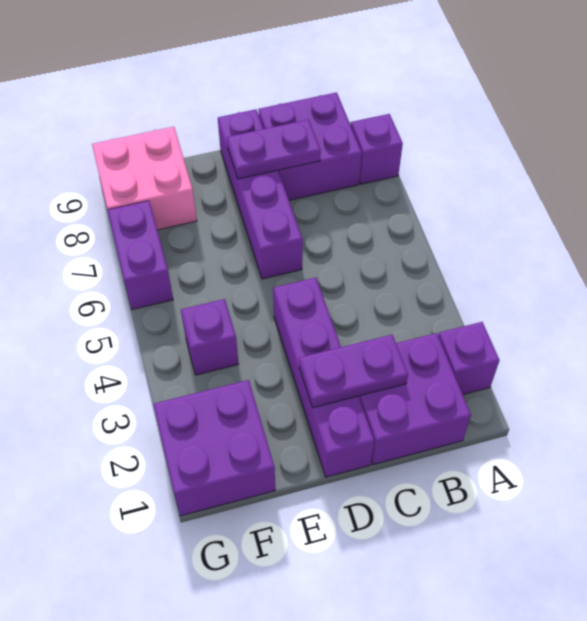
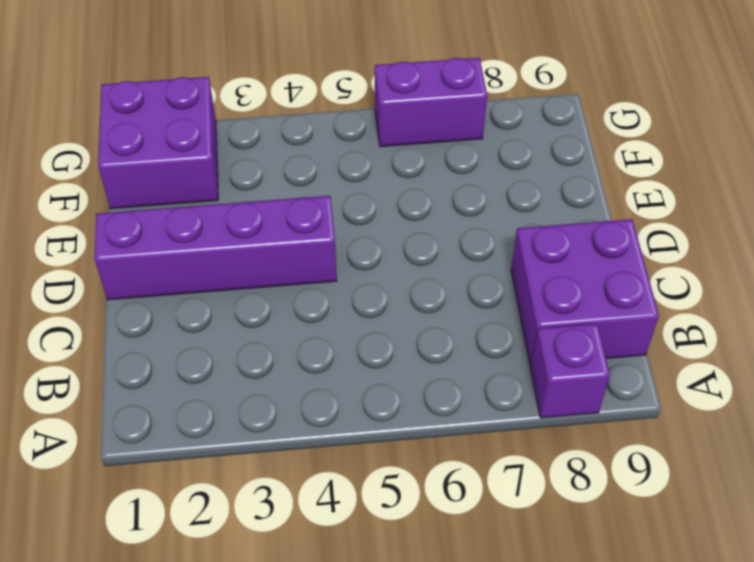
none -> purple 1x1 brick [438,322,499,395]
none -> purple 2x2 brick [359,333,471,465]
none -> purple 1x4 brick [218,109,303,279]

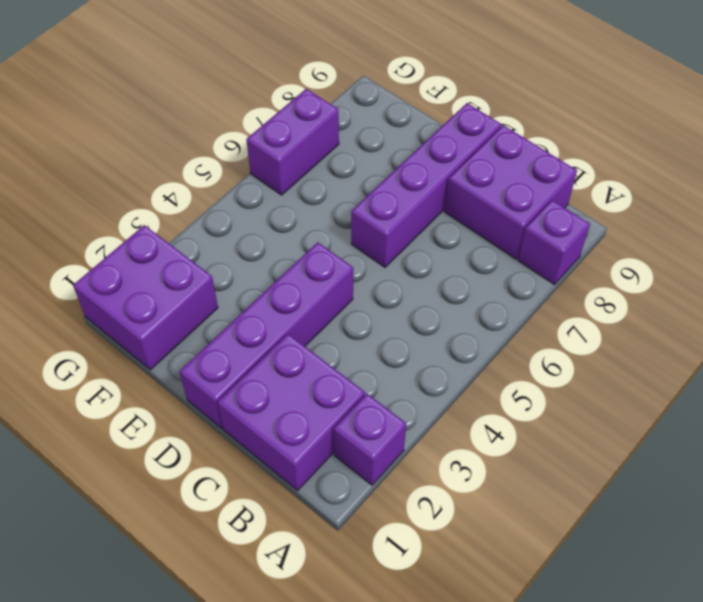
none -> purple 1x1 brick [181,299,239,375]
none -> pink 2x2 brick [92,127,197,230]
none -> purple 1x2 plate [299,335,408,408]

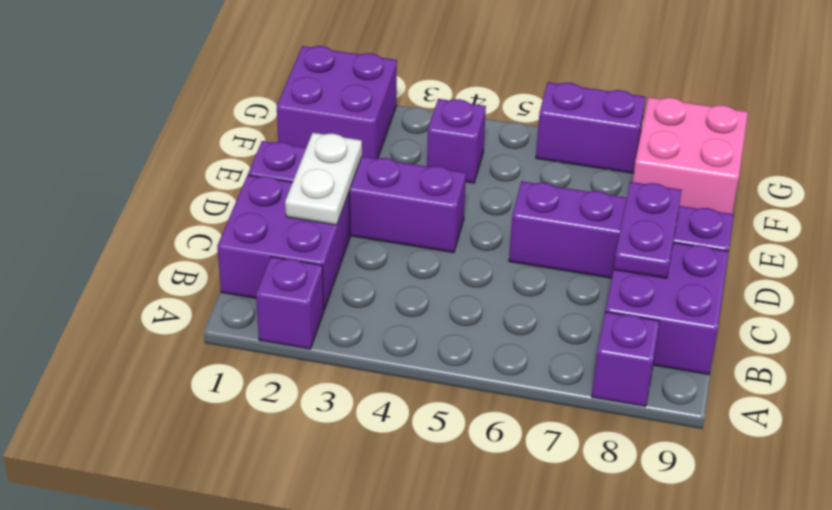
white 1x2 plate [285,133,362,225] -> purple 1x2 plate [299,335,408,408]

